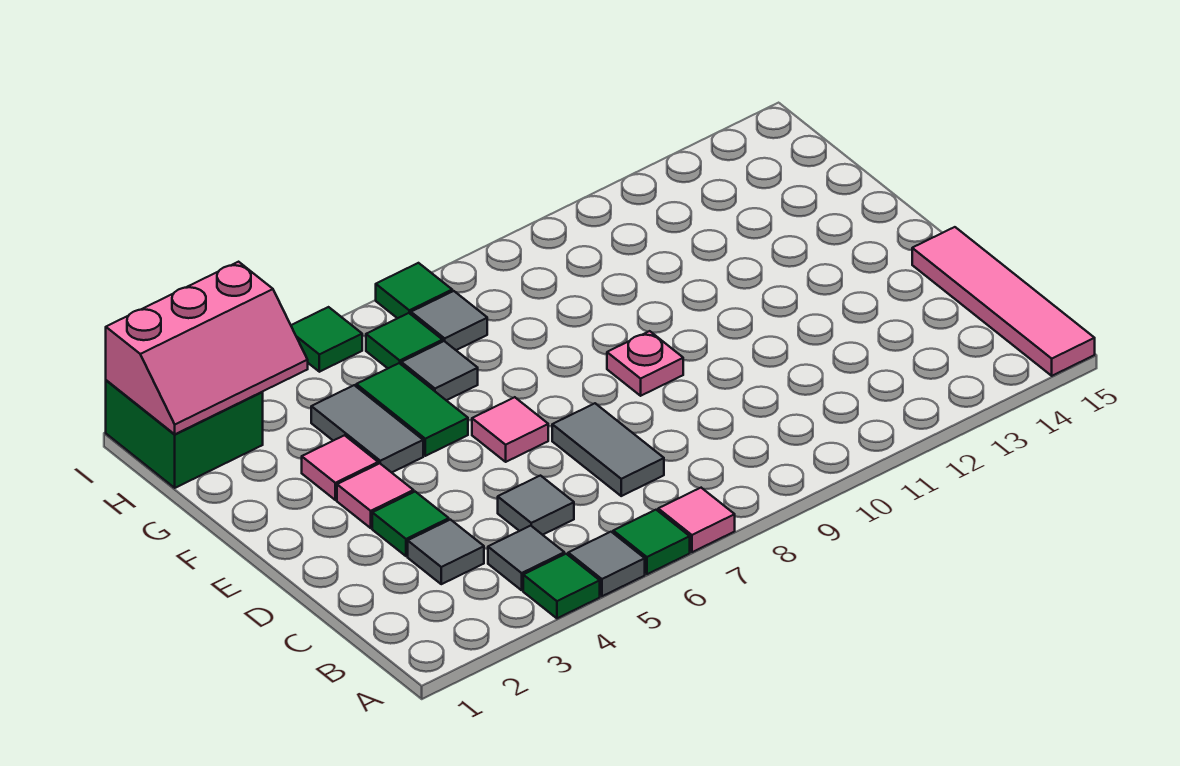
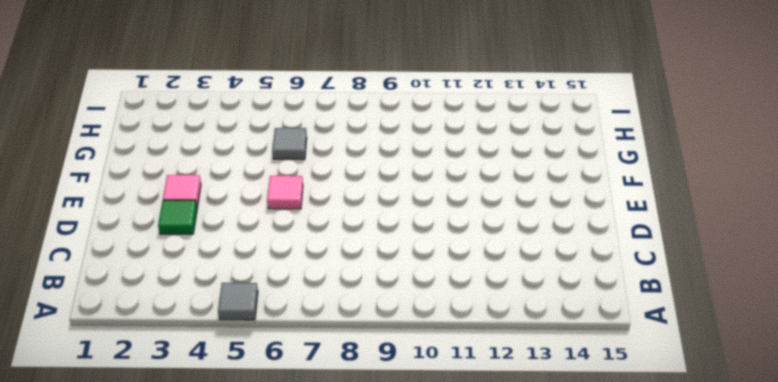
none -> green 1x1 tile [523,554,600,618]
none -> green 1x1 tile [613,510,690,574]
none -> pink 1x1 tile [658,488,735,552]

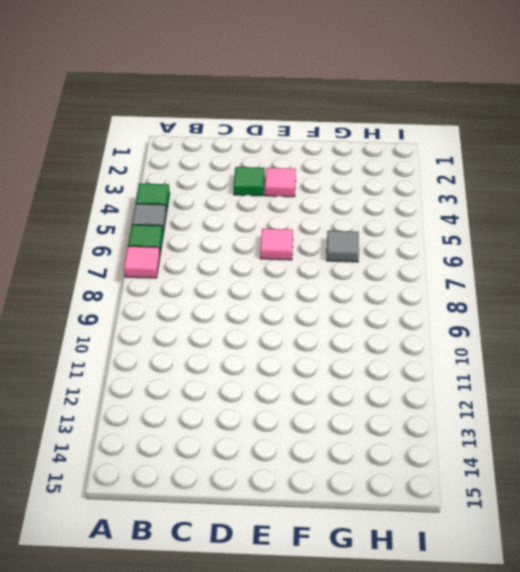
none -> pink 1x4 tile [912,227,1095,376]
none -> grey 1x1 tile [488,526,564,590]
none -> grey 1x1 tile [408,520,484,584]

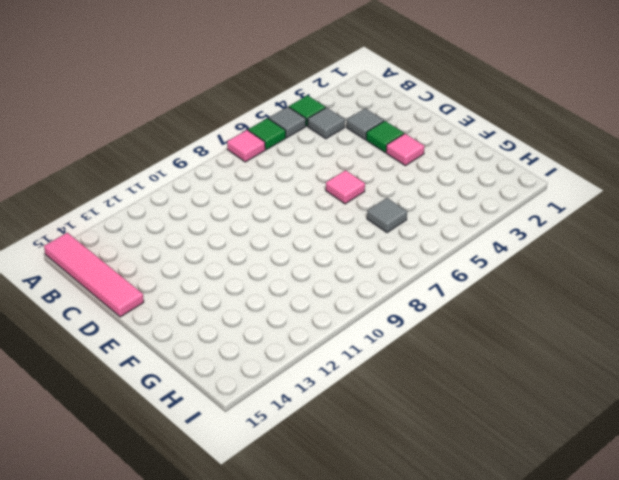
none -> grey 1x1 tile [498,476,574,535]
none -> grey 1x2 tile [552,403,664,496]
none -> pink 1x1 plate [607,331,683,396]

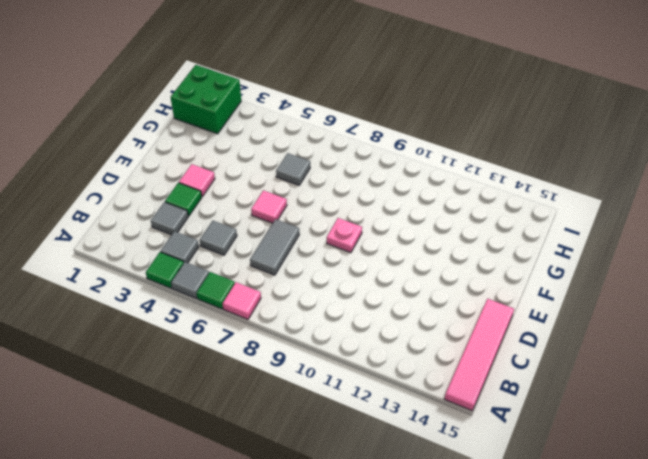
none -> pink 1x1 tile [302,435,378,500]
none -> grey 1x2 tile [311,385,423,473]
none -> green 1x2 tile [356,363,468,456]

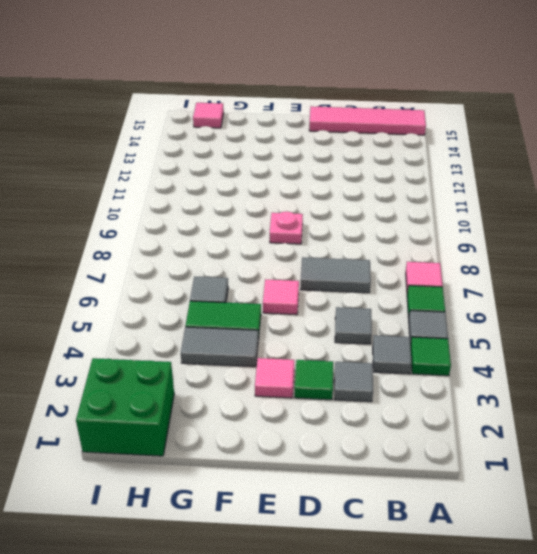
pink 1x1 tile [193,103,224,128] -> pink 1x1 tile moved to [302,435,378,500]
none -> green 1x1 tile [366,313,443,368]
none -> grey 1x1 tile [411,291,487,350]
none -> green 1x1 tile [291,307,362,372]

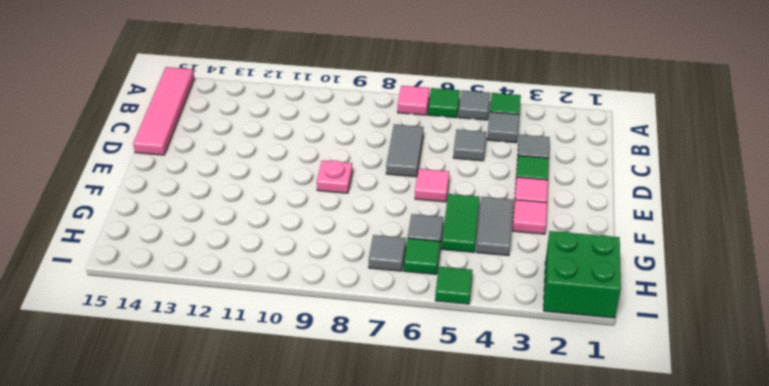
none -> green 1x1 tile [376,263,452,318]
none -> pink 2x3 slope [106,262,308,434]

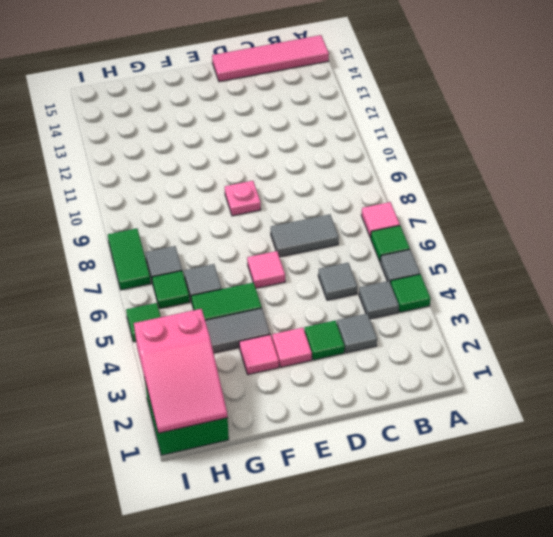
pink 2x3 slope [134,309,228,433] -> pink 2x3 slope turned to [106,262,308,434]
green 1x2 tile [108,228,151,290] -> green 1x1 tile [376,263,452,318]

